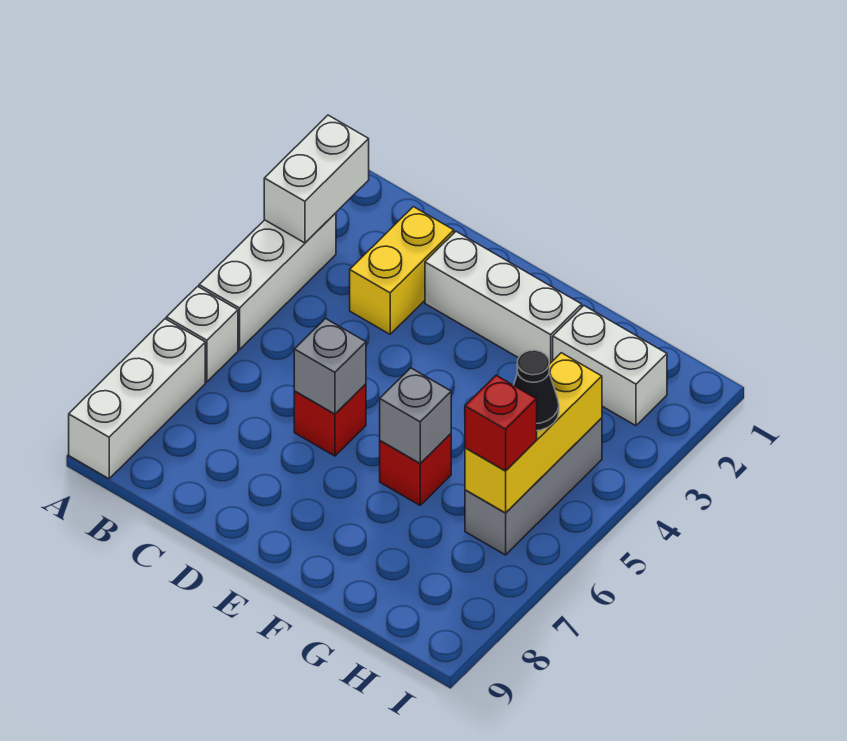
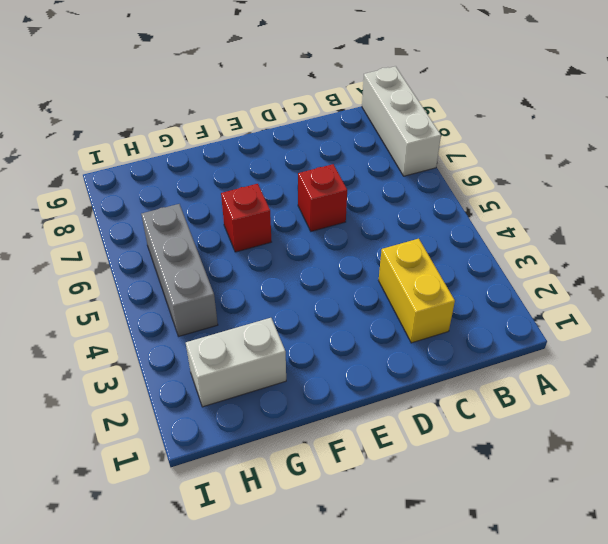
none -> white 1x3 brick [199,213,336,350]
none -> white 1x1 brick [166,286,238,382]
none -> white 1x3 brick [425,232,582,364]

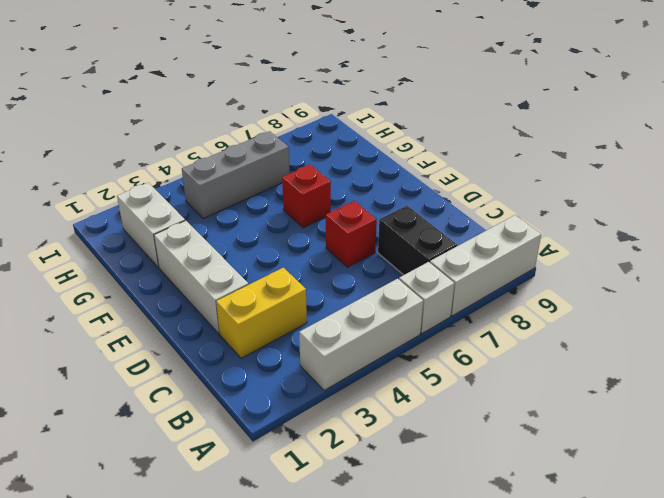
black 1x2 brick [378,206,457,275] -> none
none -> white 1x2 brick [264,115,369,243]
none -> grey 1x1 brick [294,318,366,414]
none -> grey 1x1 brick [380,368,451,463]

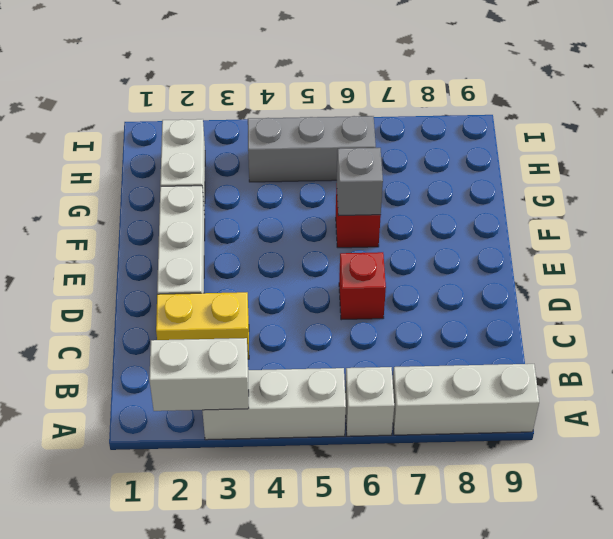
none -> grey 1x1 brick [294,318,366,414]
none -> yellow 1x3 brick [465,353,602,513]
none -> black 1x1 cone [514,350,559,430]

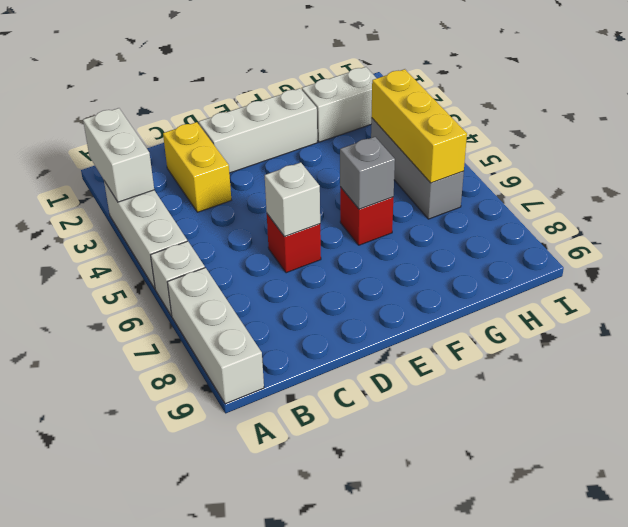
white 1x1 brick [265,162,320,237] -> grey 1x1 brick [294,318,366,414]
none -> black 1x1 cone [514,350,559,430]
none -> red 1x1 brick [465,375,537,471]

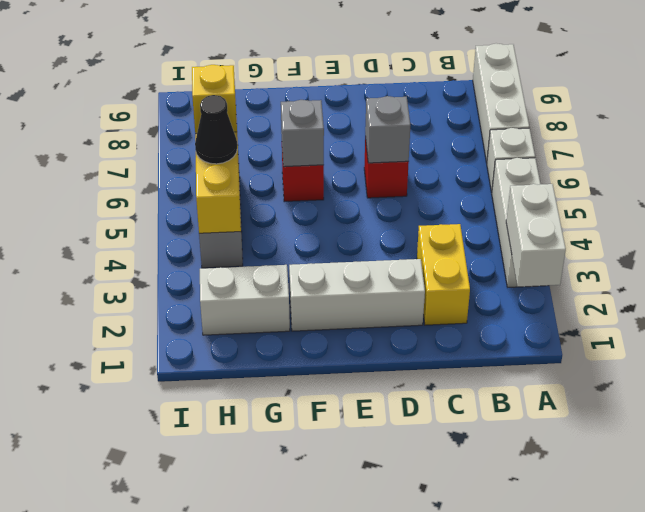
yellow 1x1 brick [192,65,237,134] -> red 1x1 brick [465,375,537,471]

